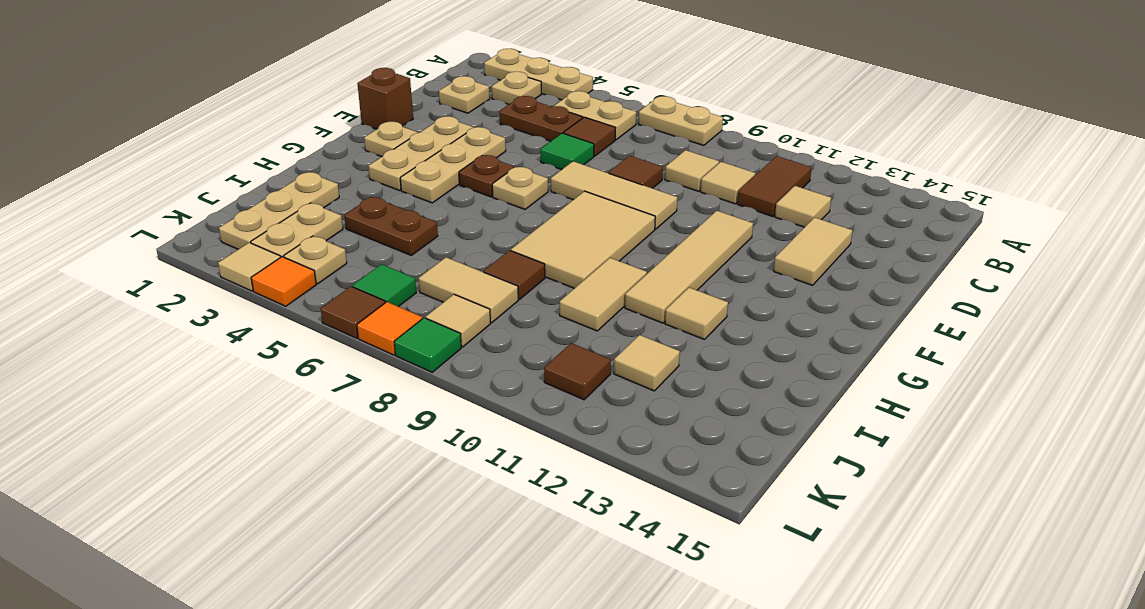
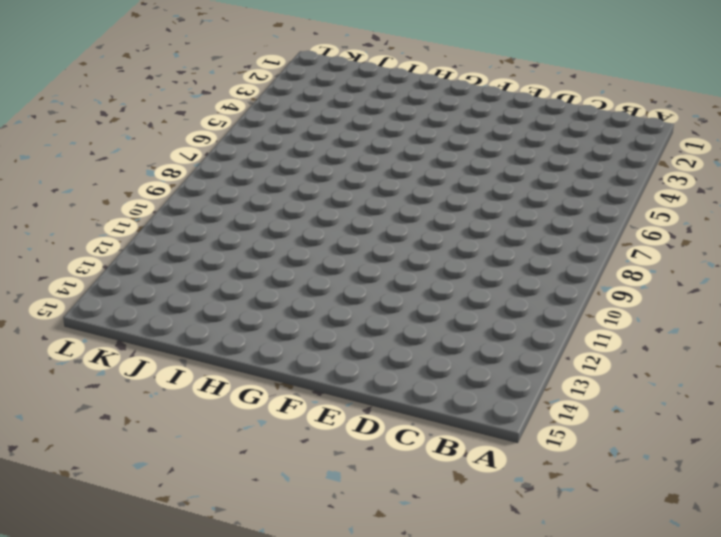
none -> tan 1x3 plate [484,49,593,100]
none -> tan 1x2 plate [639,96,723,145]
none -> tan 1x1 plate [492,72,541,104]
none -> tan 1x2 plate [554,91,636,140]

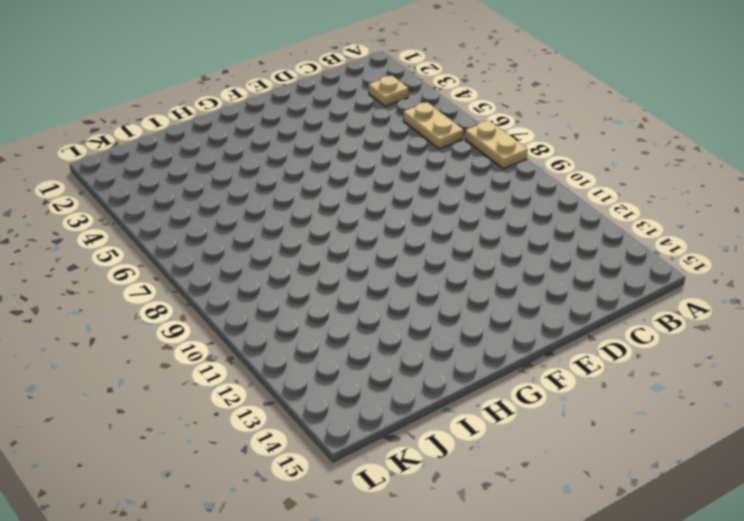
none -> tan 1x3 plate [484,49,593,100]
none -> brown 1x2 tile [737,156,812,217]
none -> tan 1x1 plate [439,76,490,113]
none -> brown 1x2 plate [500,96,583,141]

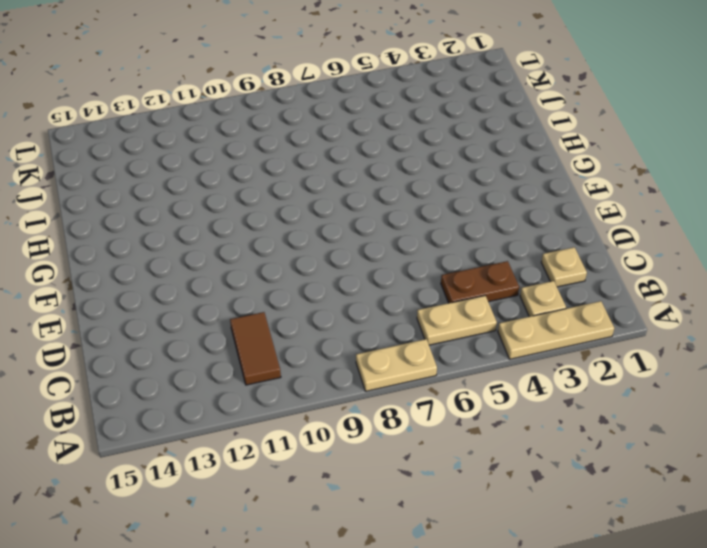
none -> brown 1x1 tile [563,117,615,156]
none -> tan 1x1 tile [665,150,719,191]
none -> tan 1x1 tile [701,162,756,204]
none -> tan 1x1 tile [775,186,831,227]

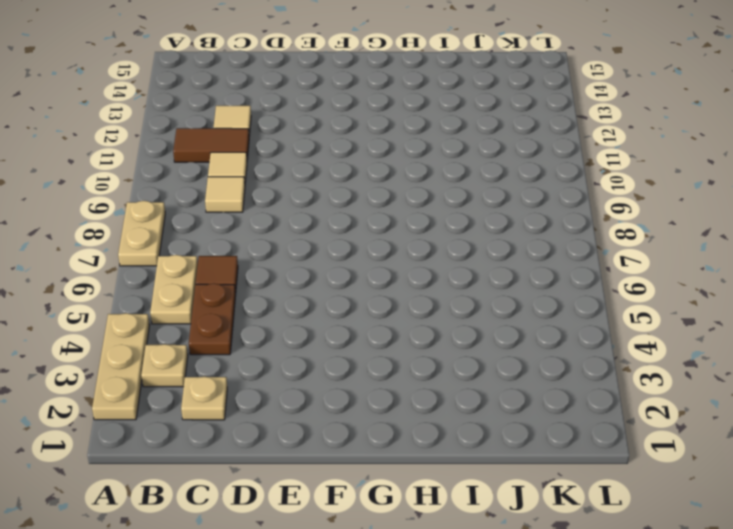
none -> green 1x1 tile [541,133,594,170]
none -> brown 1x1 tile [609,156,663,188]
none -> tan 1x2 tile [774,217,853,285]
none -> brown 1x1 brick [357,68,413,129]

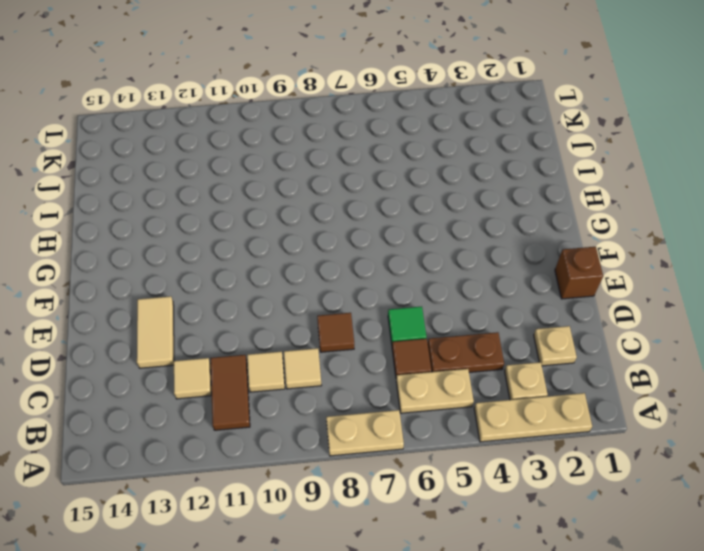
none -> tan 1x3 plate [368,116,473,191]
none -> tan 1x3 plate [400,127,506,203]
none -> tan 1x3 tile [551,161,677,229]
none -> tan 1x4 tile [625,211,753,323]

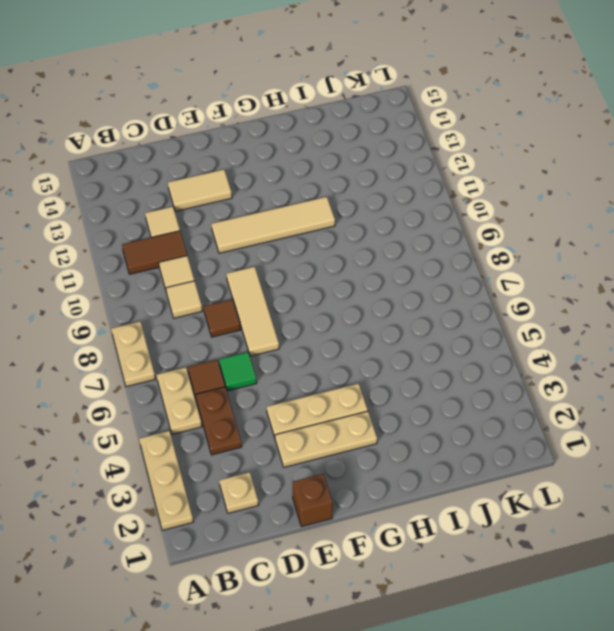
none -> tan 1x1 plate [492,72,541,104]
none -> tan 1x1 plate [364,122,418,157]
none -> brown 1x1 plate [459,155,514,197]
none -> tan 1x1 plate [492,167,548,209]

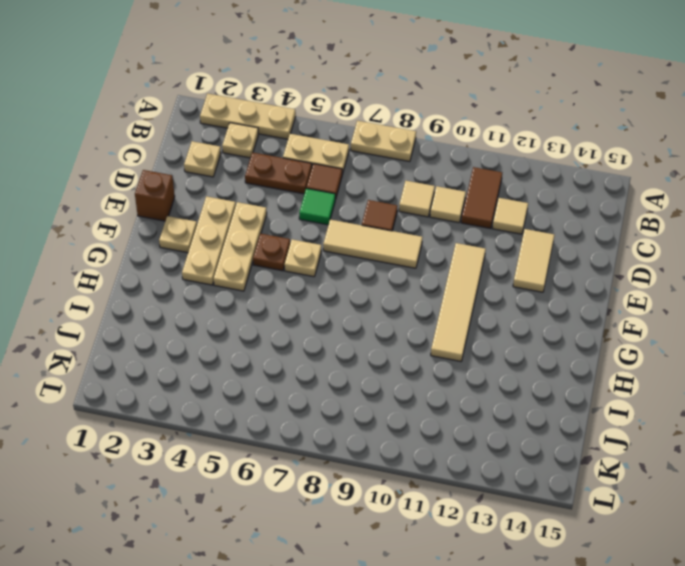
none -> tan 2x3 tile [511,191,655,288]
none -> tan 1x2 tile [560,258,647,331]
none -> tan 1x1 tile [665,288,728,340]
none -> tan 1x3 plate [219,172,339,249]

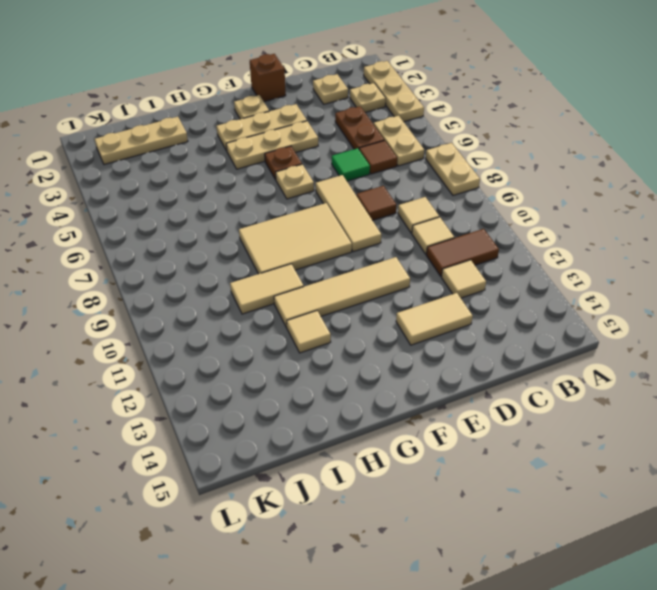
none -> brown 1x2 plate [344,197,438,255]
none -> brown 1x1 tile [484,250,545,299]
none -> tan 1x2 plate [251,203,343,257]
none -> tan 1x2 tile [419,257,518,323]

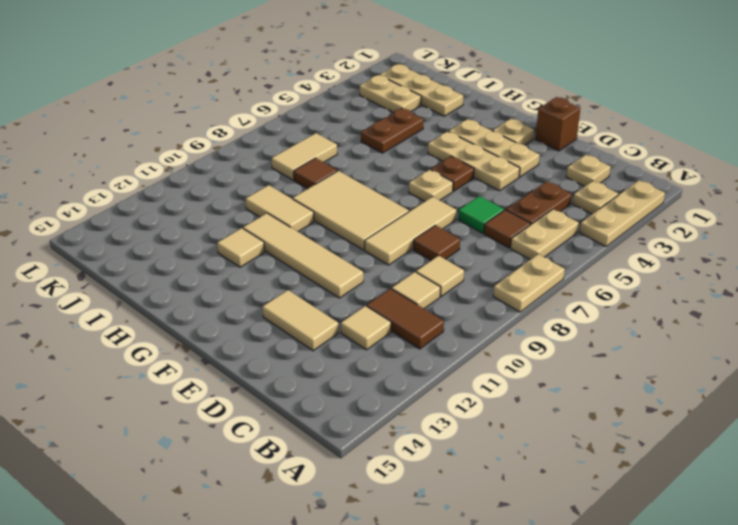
none -> tan 1x1 tile [614,335,680,391]
none -> tan 1x1 plate [284,236,347,284]
none -> green 1x1 tile [352,264,416,307]
none -> tan 1x1 tile [426,294,491,347]

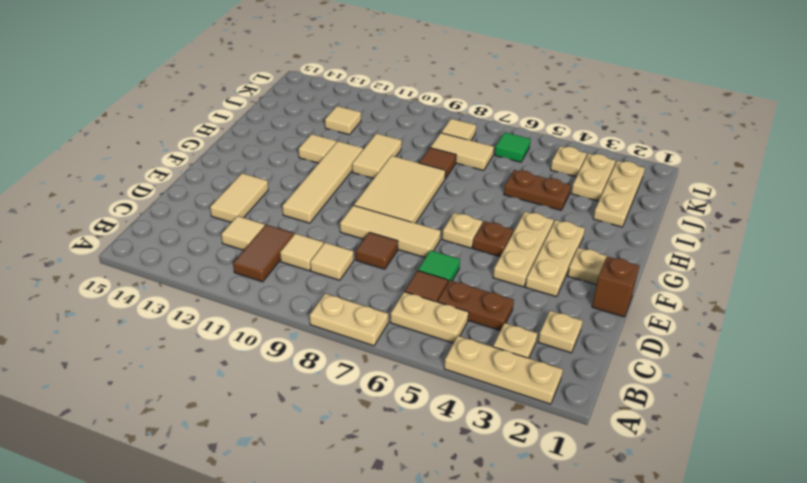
none -> brown 1x1 tile [544,343,611,400]
none -> tan 1x1 tile [218,243,281,291]
none -> orange 1x1 tile [251,257,316,306]
none -> brown 1x1 tile [321,287,385,338]

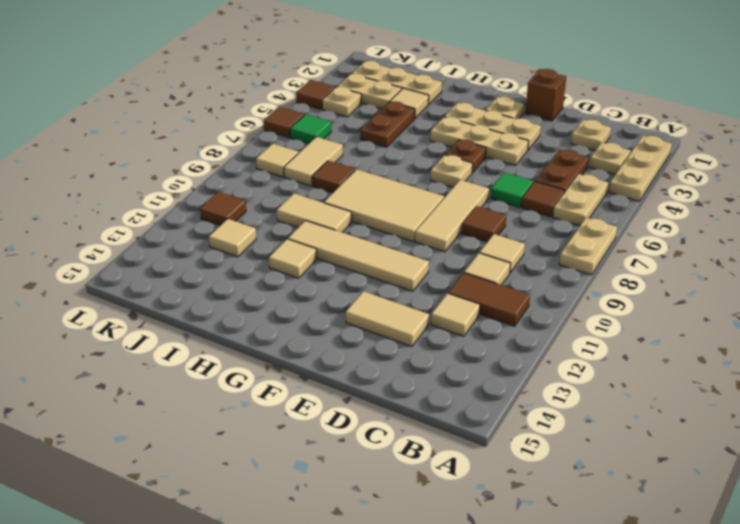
tan 1x1 tile [390,88,429,118] -> tan 1x1 tile moved to [218,243,281,291]
brown 1x1 tile [296,80,335,109] -> orange 1x1 tile [251,257,316,306]
none -> orange 1x1 tile [357,302,422,355]
none -> green 1x1 tile [394,318,461,372]

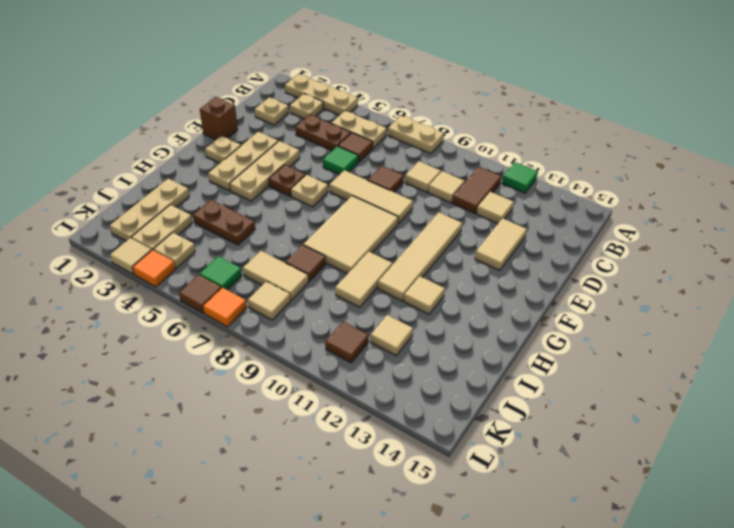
green 1x1 tile [502,162,538,193] -> green 1x1 tile moved to [394,318,461,372]

